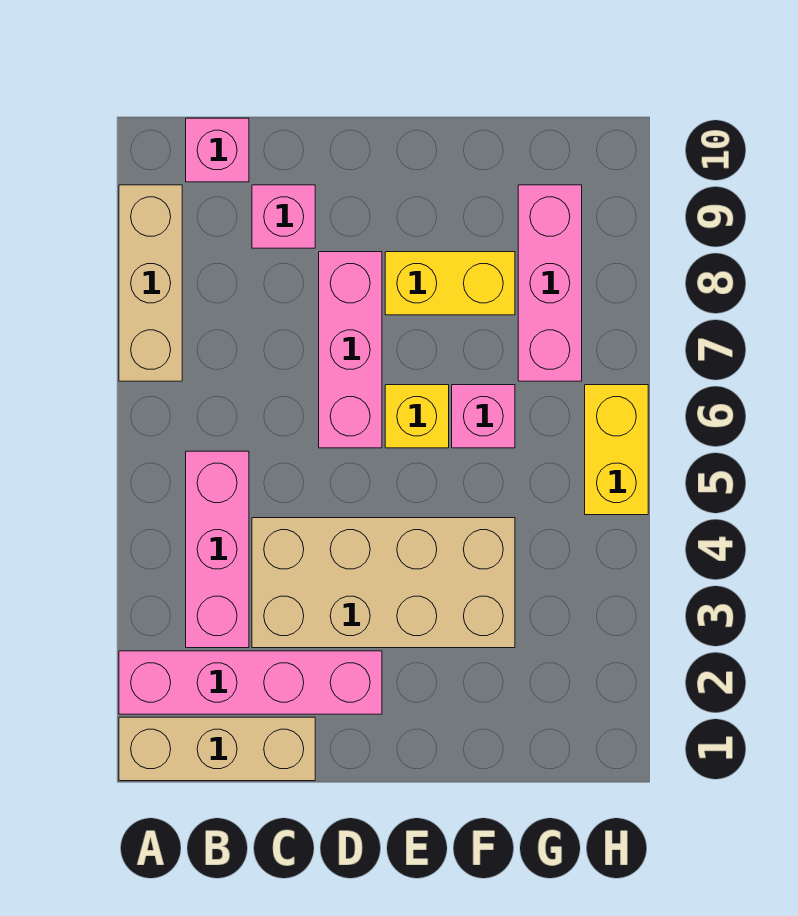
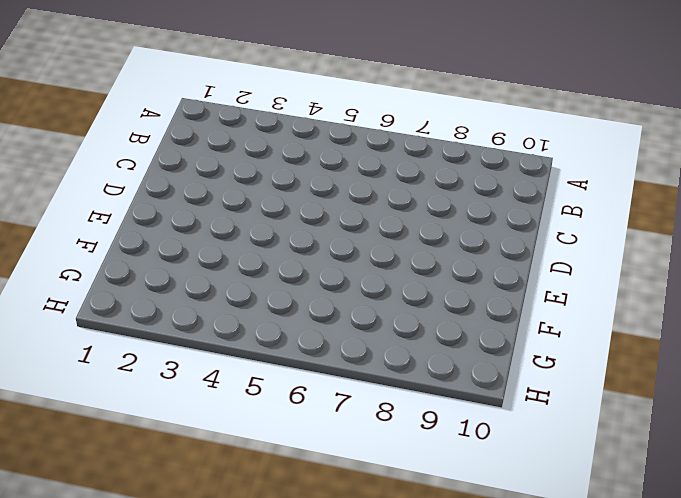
none -> tan 1x3 brick [119,717,315,781]
none -> pink 1x4 brick [119,651,382,714]
none -> tan 1x3 brick [119,185,182,381]

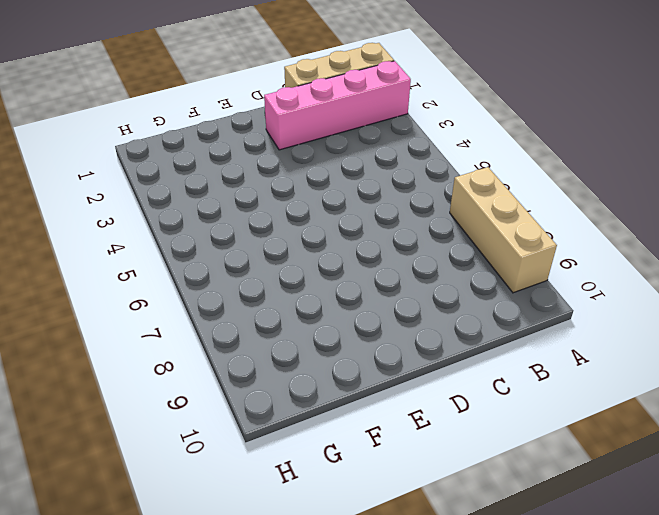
none -> pink 1x3 brick [186,451,249,648]
none -> pink 1x1 brick [186,118,249,182]
none -> tan 2x4 brick [252,518,515,648]

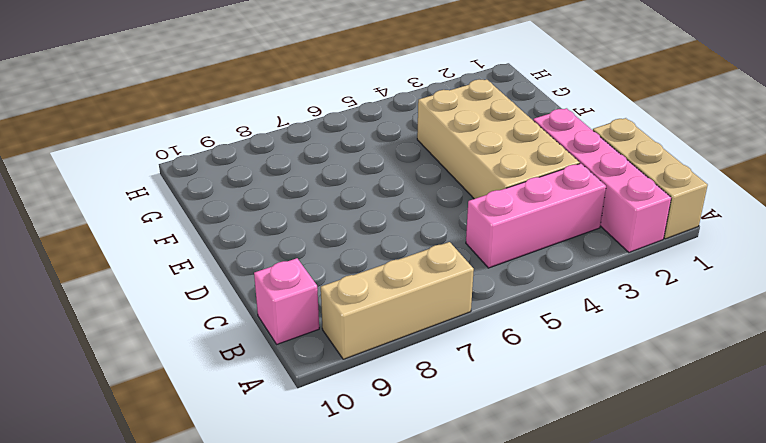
none -> pink 1x1 brick [252,185,315,248]
none -> pink 1x3 brick [319,252,382,448]
none -> yellow 1x1 brick [385,385,449,448]

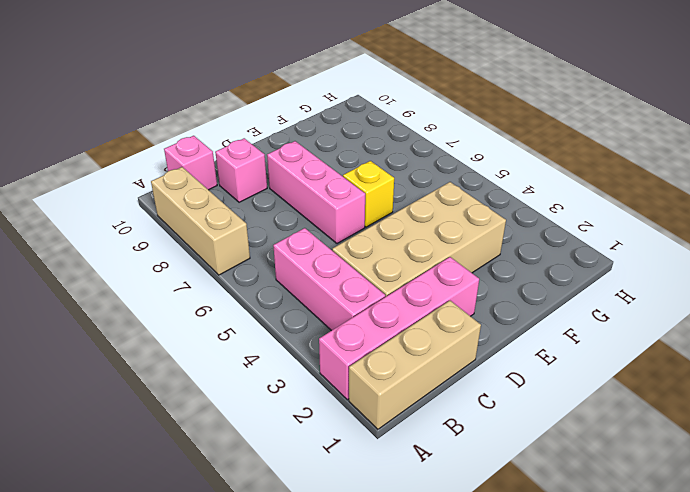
none -> yellow 1x2 brick [385,252,515,315]
none -> pink 1x1 brick [452,385,515,448]
none -> pink 1x3 brick [518,185,582,381]

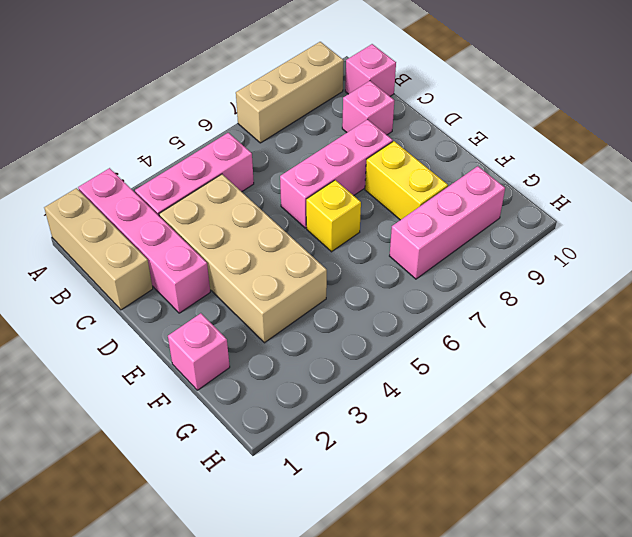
pink 1x1 brick [168,313,230,390] -> pink 1x1 brick moved to [452,385,515,448]
none -> yellow 1x2 brick [585,385,648,515]

